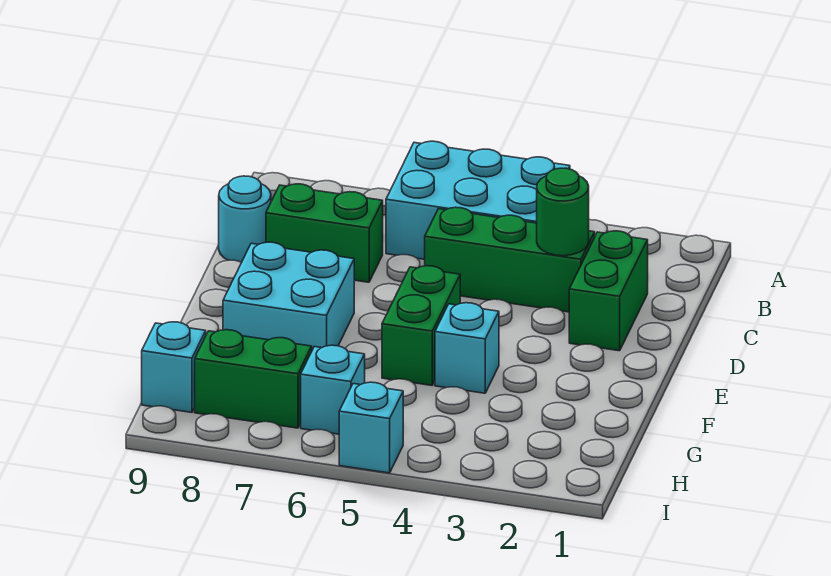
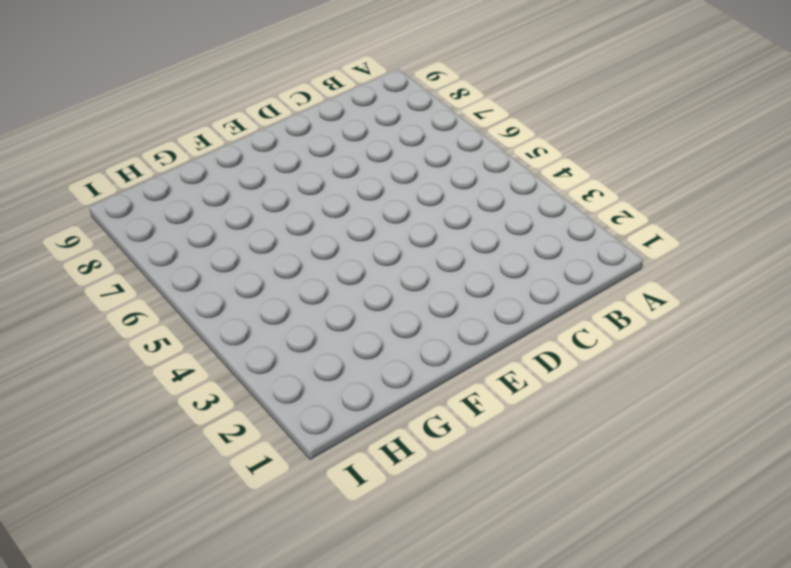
none -> cyan 2x3 brick [386,141,570,259]
none -> green 1x2 brick [569,231,648,351]
none -> green 1x3 brick [425,207,595,312]

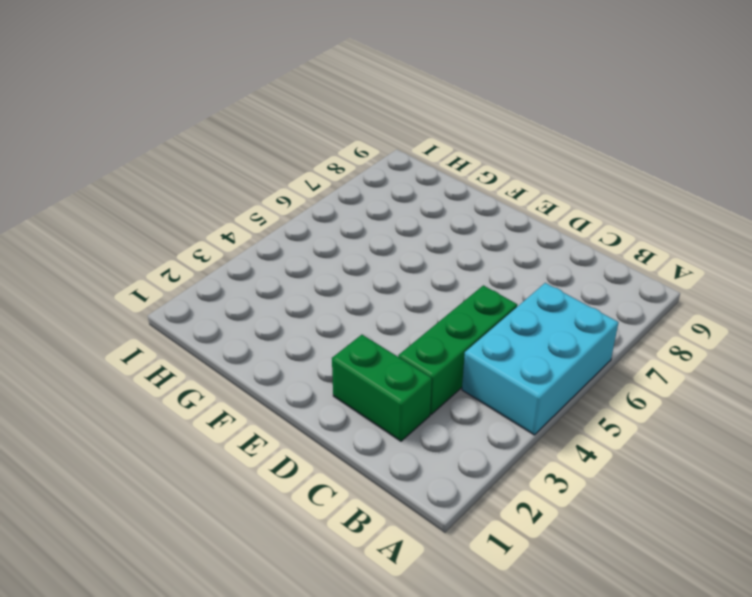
none -> green 1x2 brick [266,184,383,282]
none -> cyan 1x1 round brick [219,176,271,262]
none -> green 1x2 brick [382,266,460,385]

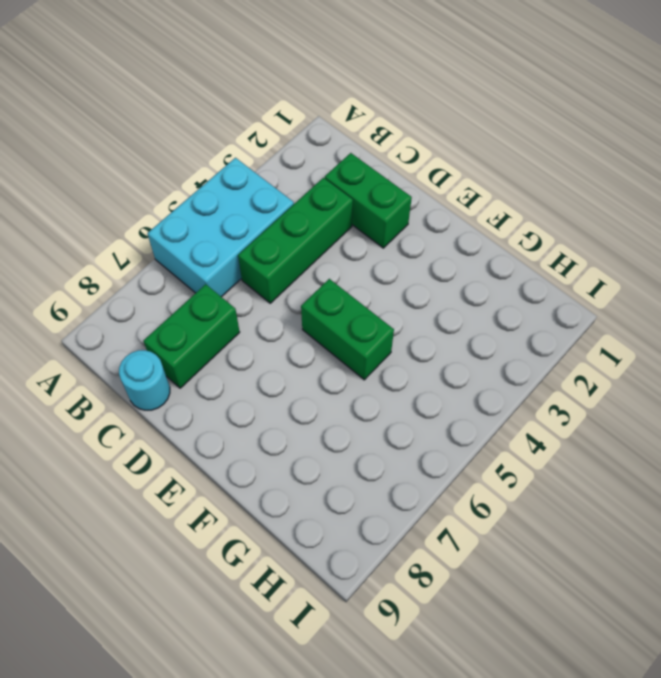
none -> cyan 2x2 brick [223,242,354,350]
none -> cyan 1x1 brick [435,303,499,393]
none -> cyan 1x1 brick [301,345,365,434]

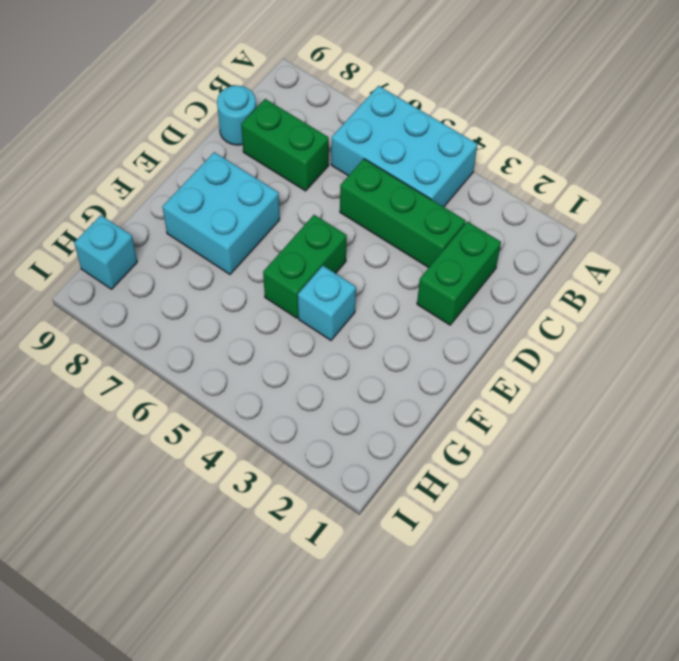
none -> cyan 1x1 brick [301,345,365,434]
none -> green 1x2 brick [195,330,312,428]
none -> cyan 1x1 brick [339,382,403,473]

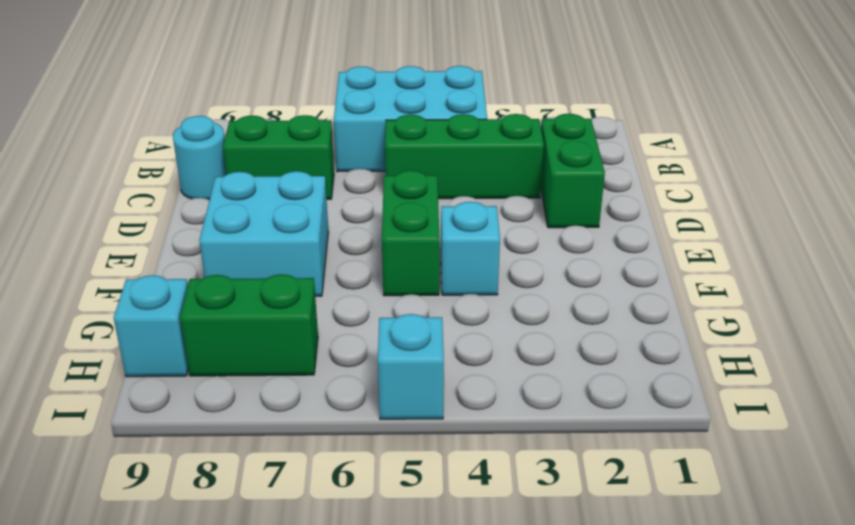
none -> cyan 1x1 brick [301,345,365,434]
none -> green 1x1 round brick [537,168,589,256]

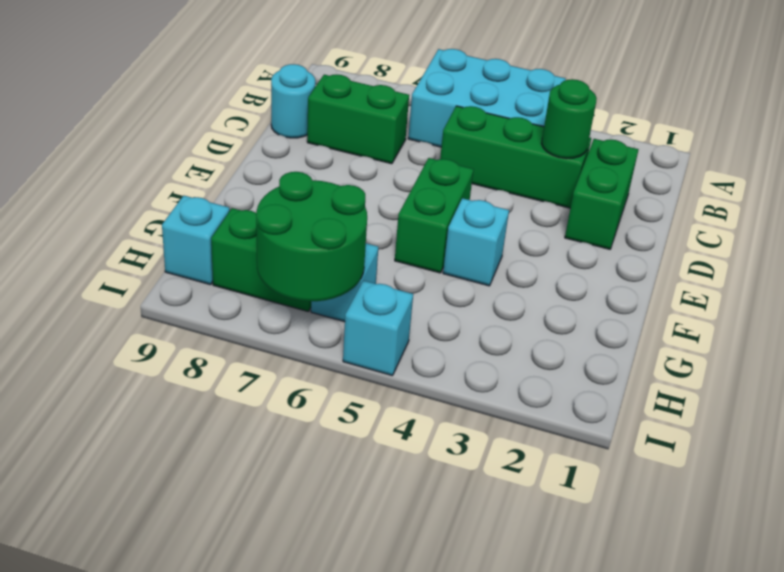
green 2x2 round brick [256,172,367,301] -> none
none -> cyan 2x2 brick [223,242,354,350]

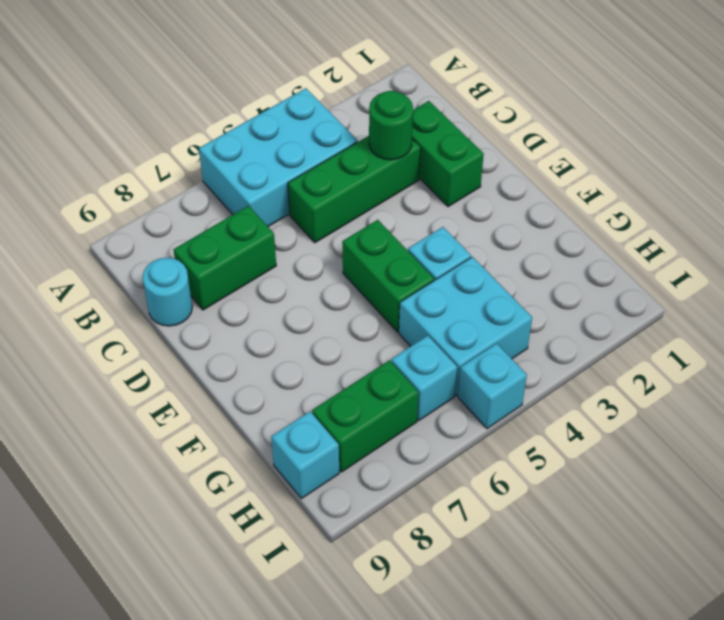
cyan 2x2 brick [399,257,532,396] -> cyan 2x2 brick moved to [223,242,354,350]

